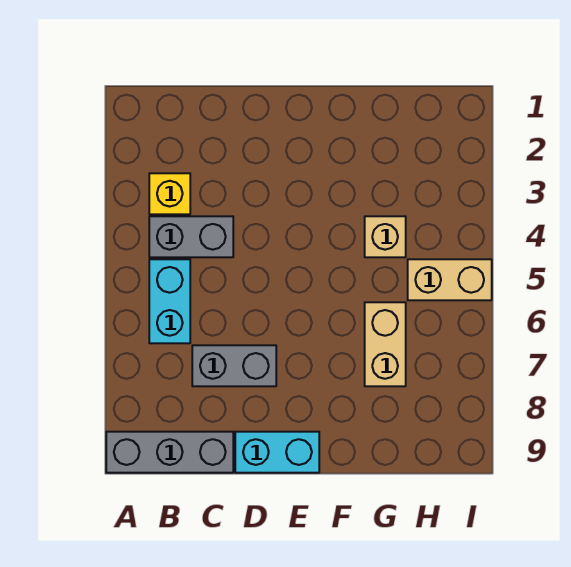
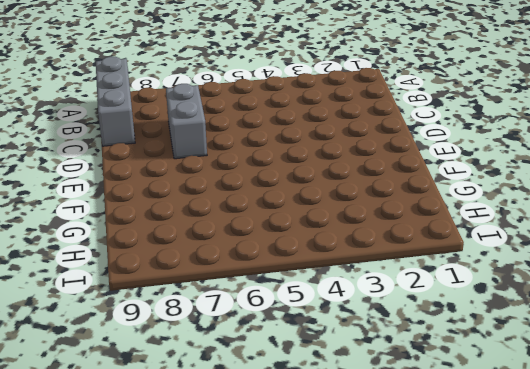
none -> yellow 1x1 brick [149,173,190,214]
none -> grey 1x2 brick [149,216,233,257]

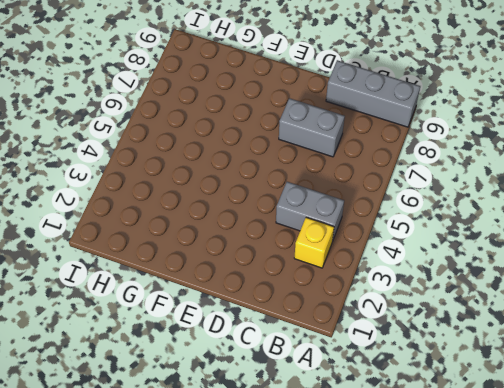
none -> cyan 1x2 brick [149,259,190,343]
none -> cyan 1x2 brick [235,432,319,473]

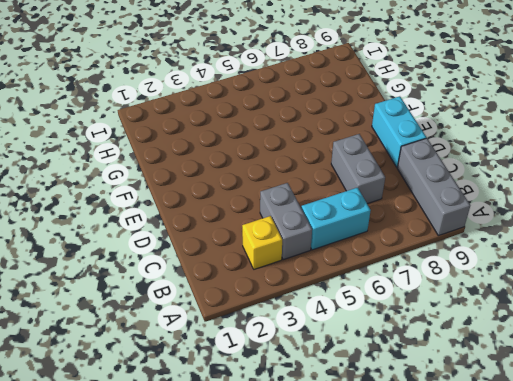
none -> tan 1x1 brick [365,216,406,257]
none -> tan 1x2 brick [365,302,406,386]

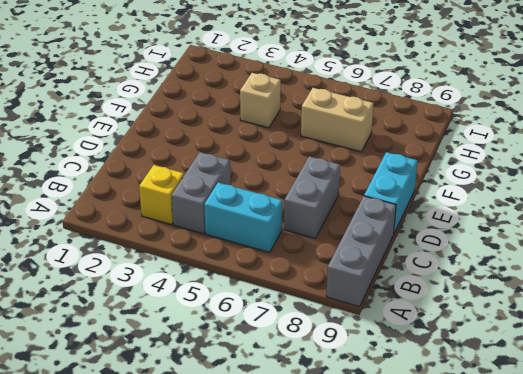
none -> tan 1x2 brick [408,259,492,300]

